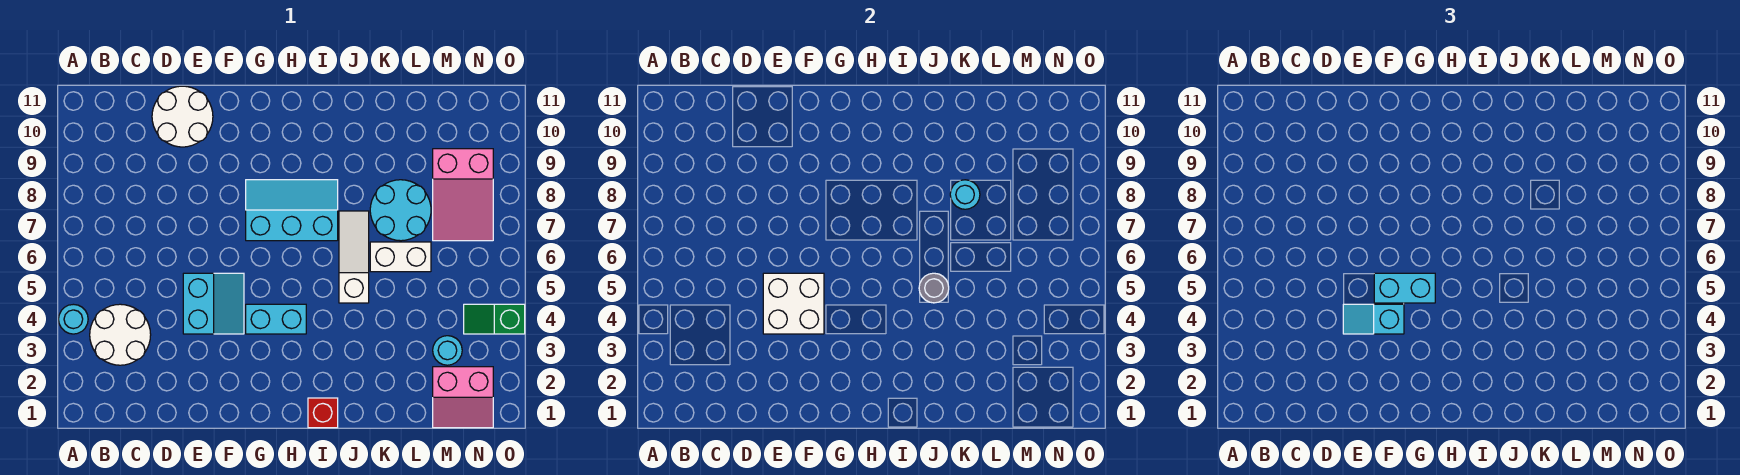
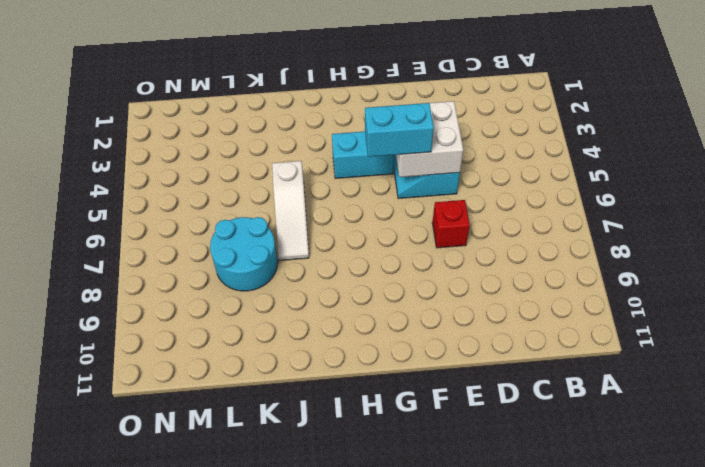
red 1x1 brick [432,200,470,248] -> red 1x1 brick moved to [308,398,338,428]
none -> cyan 1x1 round brick [59,304,88,334]
none -> white 2x2 round brick [90,304,151,365]
none -> white 2x2 round brick [152,86,213,147]

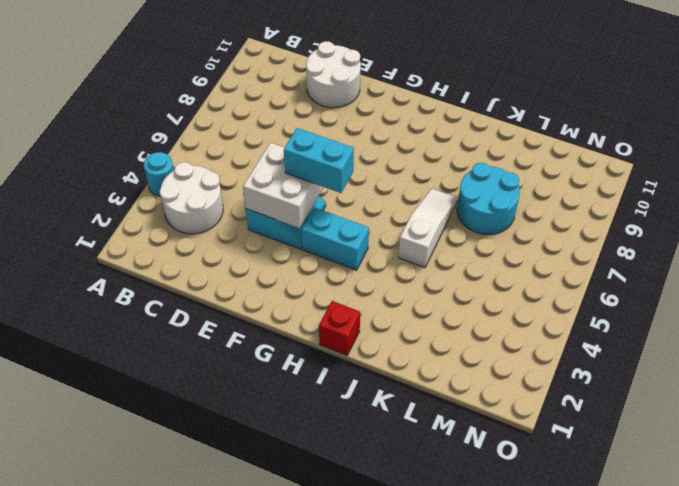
none -> cyan 2x3 slope [246,180,338,241]
none -> white 1x2 brick [370,242,431,272]
none -> pink 2x2 slope [433,367,493,428]

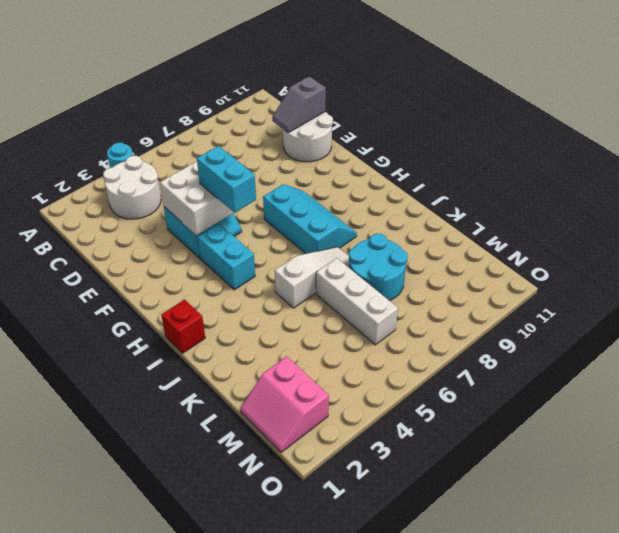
grey 1x2 slope [272,76,326,133] -> none
white 1x3 brick [316,258,398,345] -> white 1x2 brick [370,242,431,272]
none -> cyan 1x1 round brick [433,336,462,365]
none -> pink 2x3 slope [433,149,493,241]
none -> green 1x2 slope [464,304,525,334]

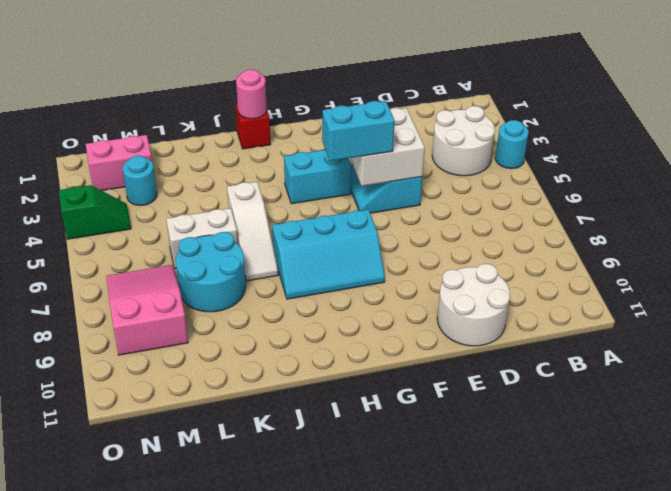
pink 1x1 round brick [236,70,267,119] -> none
none -> grey 1x1 round brick [919,273,949,303]
none -> cyan 1x1 round brick [950,180,980,209]
none -> cyan 1x2 slope [1343,304,1404,334]

